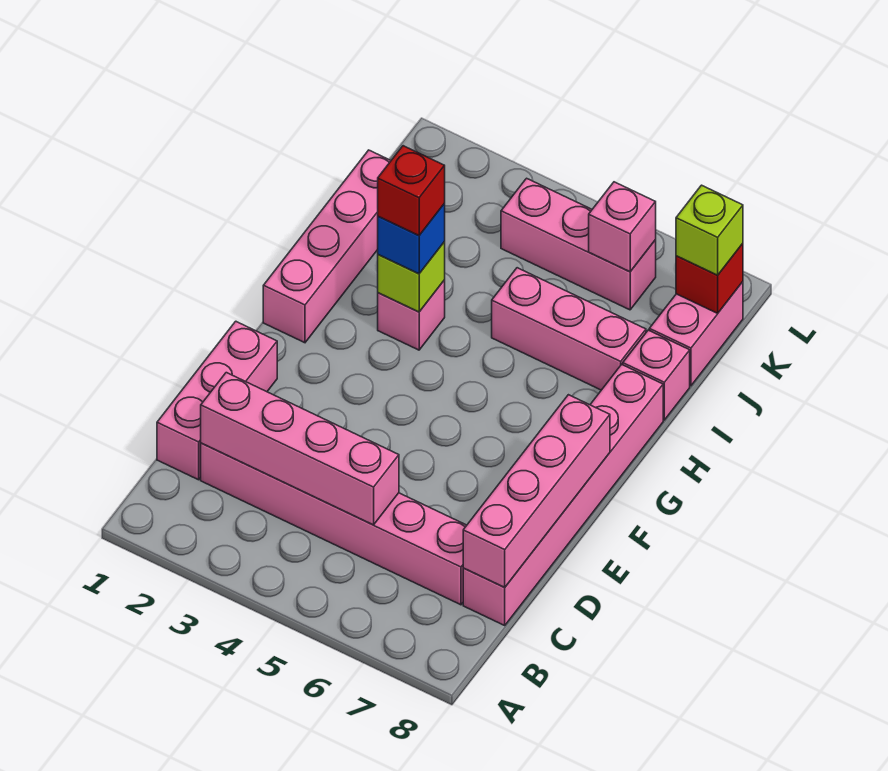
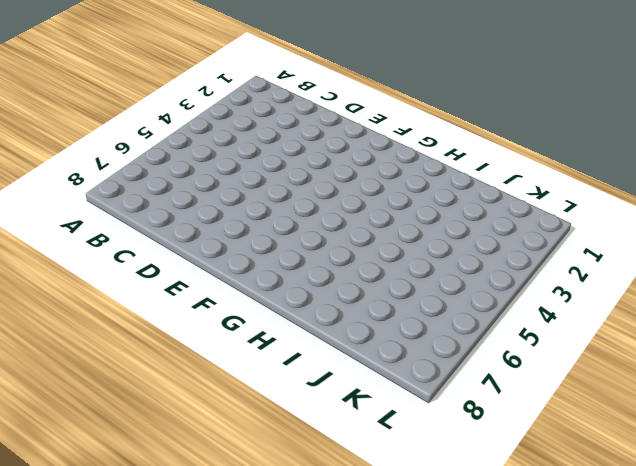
none -> pink 1x3 brick [157,321,277,480]
none -> pink 1x6 brick [201,443,467,605]
none -> pink 1x6 brick [463,364,663,625]

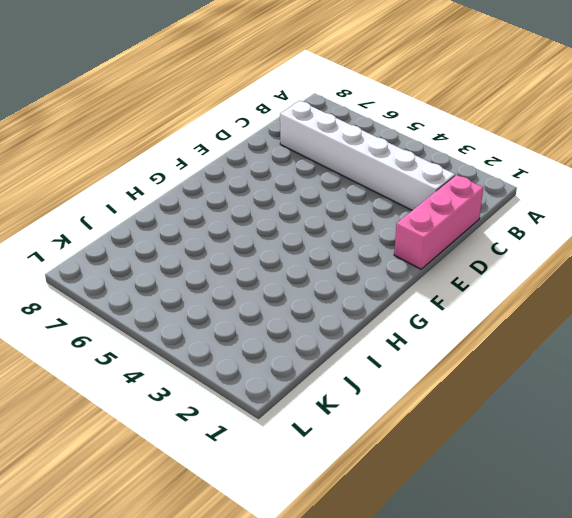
white 1x6 brick [280,101,455,210] -> pink 1x6 brick [201,443,467,605]
none -> pink 1x6 brick [463,364,663,625]
none -> pink 1x4 brick [263,150,391,343]
none -> pink 1x1 brick [378,280,445,350]

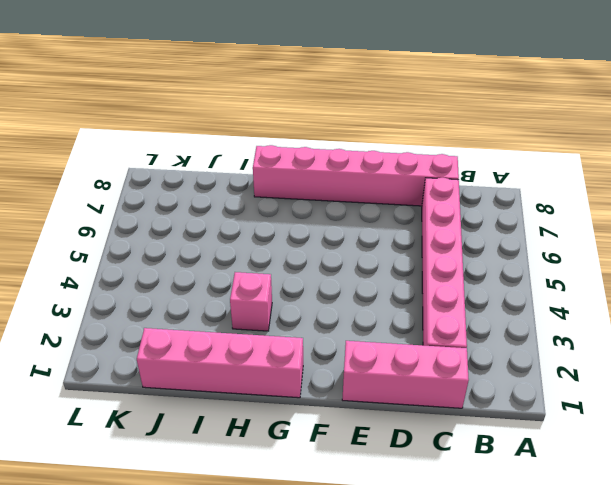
none -> pink 1x3 brick [492,268,646,390]
none -> pink 1x1 brick [623,330,690,420]
none -> pink 1x2 brick [649,282,743,386]

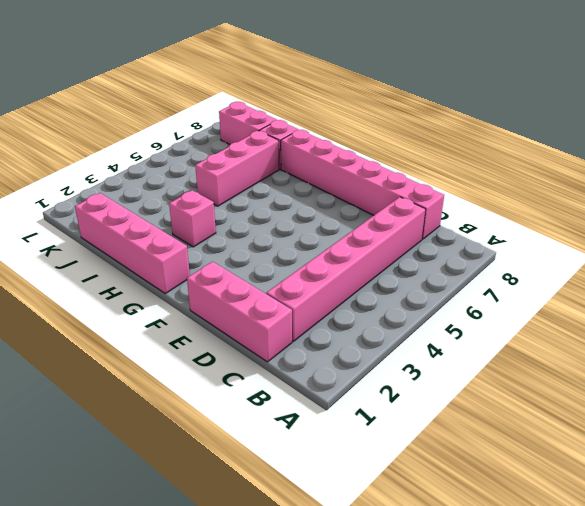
none -> pink 1x3 brick [501,178,656,310]
none -> pink 1x4 brick [201,373,399,525]
none -> pink 1x4 brick [463,395,610,587]

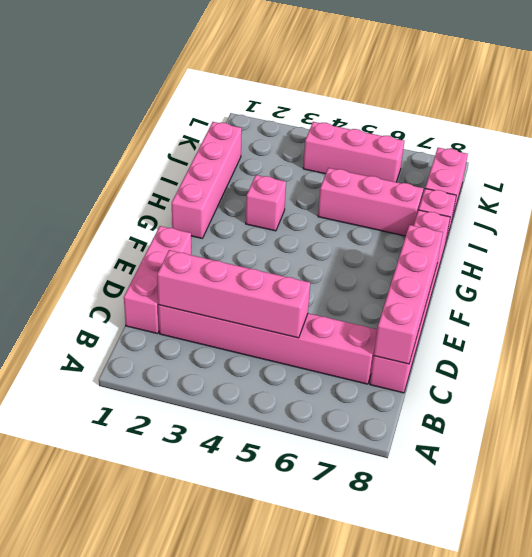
none -> lime 1x1 brick [378,242,445,312]
none -> pink 1x1 brick [589,182,656,272]
none -> red 1x1 brick [676,244,743,313]

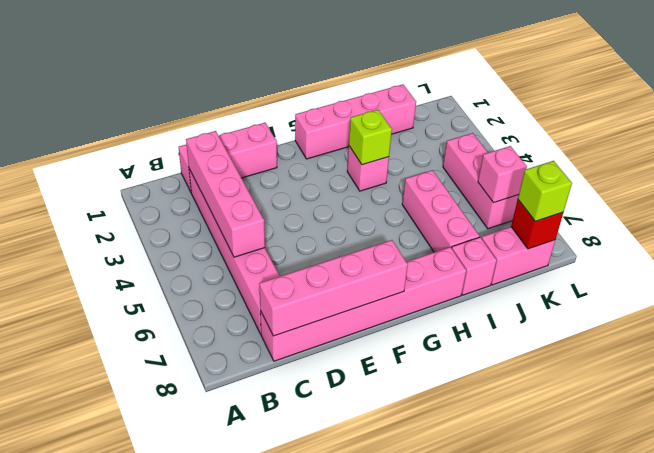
none -> blue 1x1 brick [378,204,445,274]
none -> red 1x1 brick [378,146,445,236]

